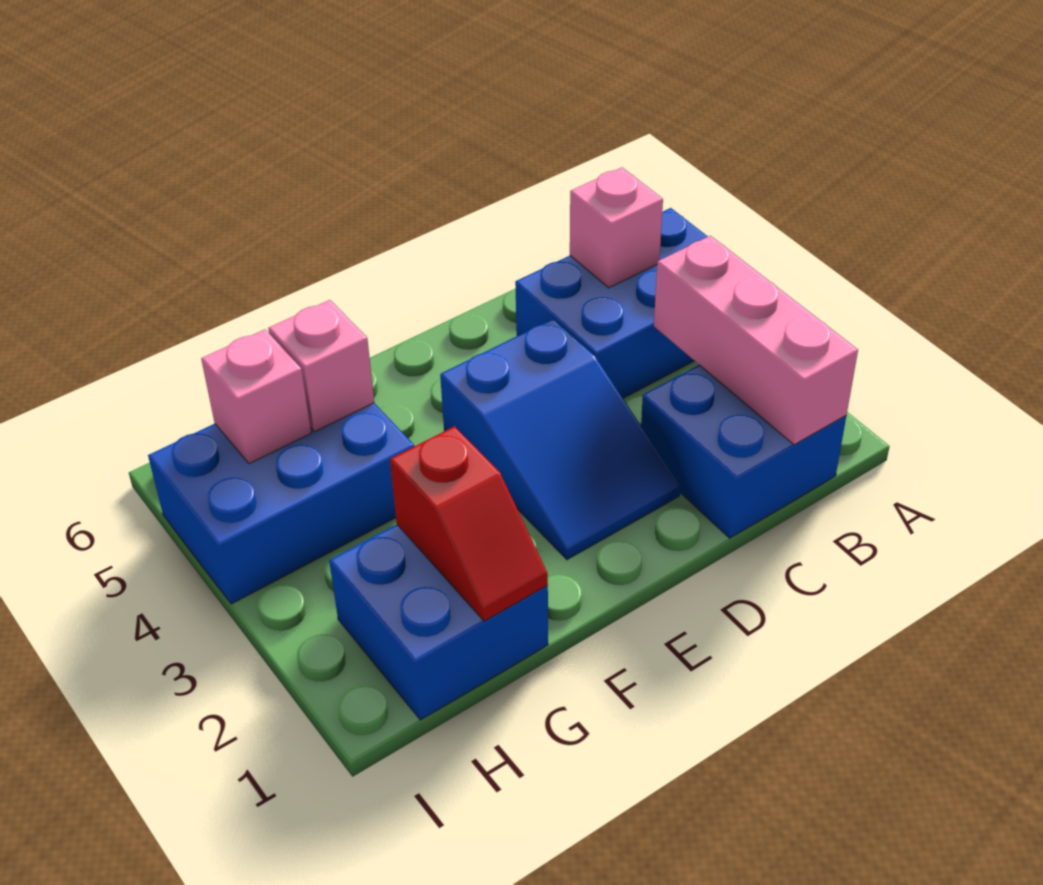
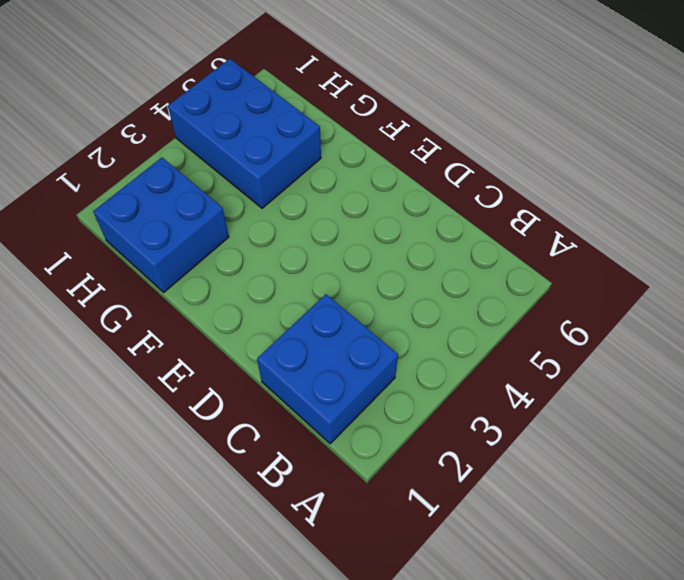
none -> blue 2x3 brick [515,208,708,398]
none -> blue 2x3 slope [440,319,680,560]

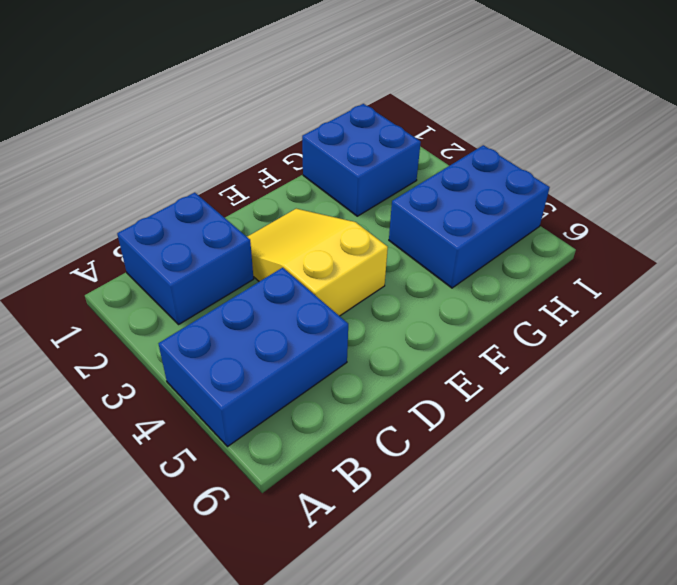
yellow 2x3 slope [247,209,388,316] -> blue 2x3 slope [440,319,680,560]
none -> pink 1x3 brick [654,236,858,445]
none -> pink 1x1 brick [570,168,663,288]

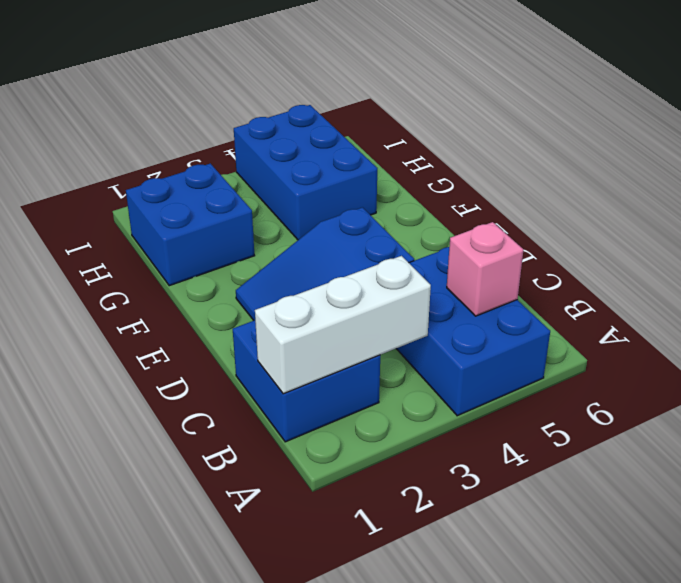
white 1x3 brick [255,256,431,394] -> pink 1x3 brick [654,236,858,445]
none -> red 1x2 slope [390,426,548,621]
none -> pink 1x1 brick [268,300,374,432]

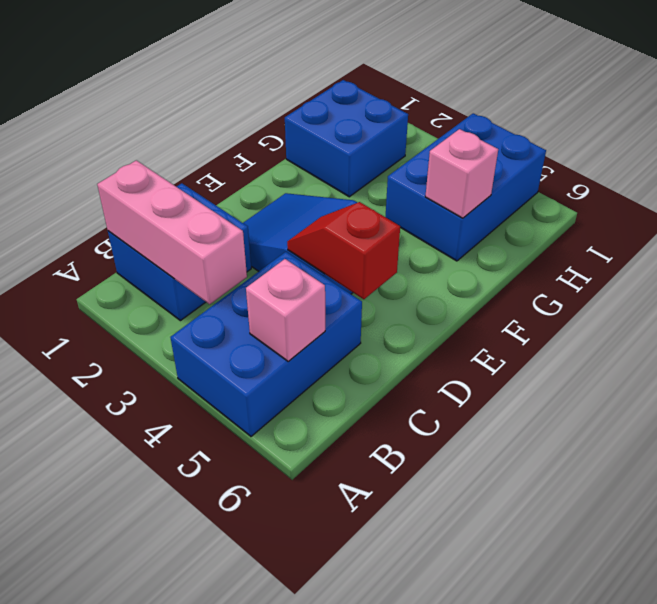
red 1x2 slope [287,202,400,299] -> red 1x2 slope moved to [390,426,548,621]
none -> pink 1x1 brick [201,329,311,464]

